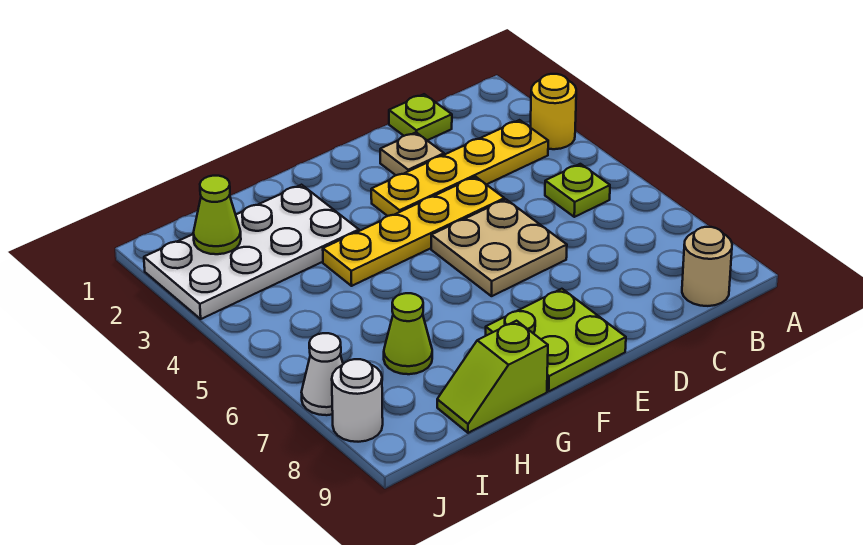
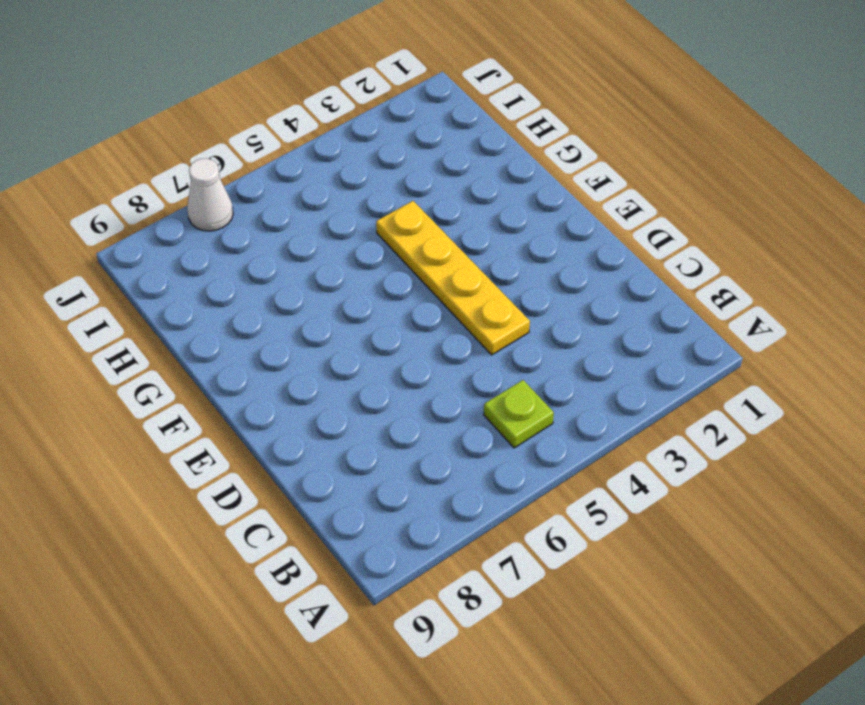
none -> yellow 1x1 round brick [530,74,576,149]
none -> yellow 1x4 plate [371,120,548,216]
none -> tan 1x1 round brick [682,227,732,306]

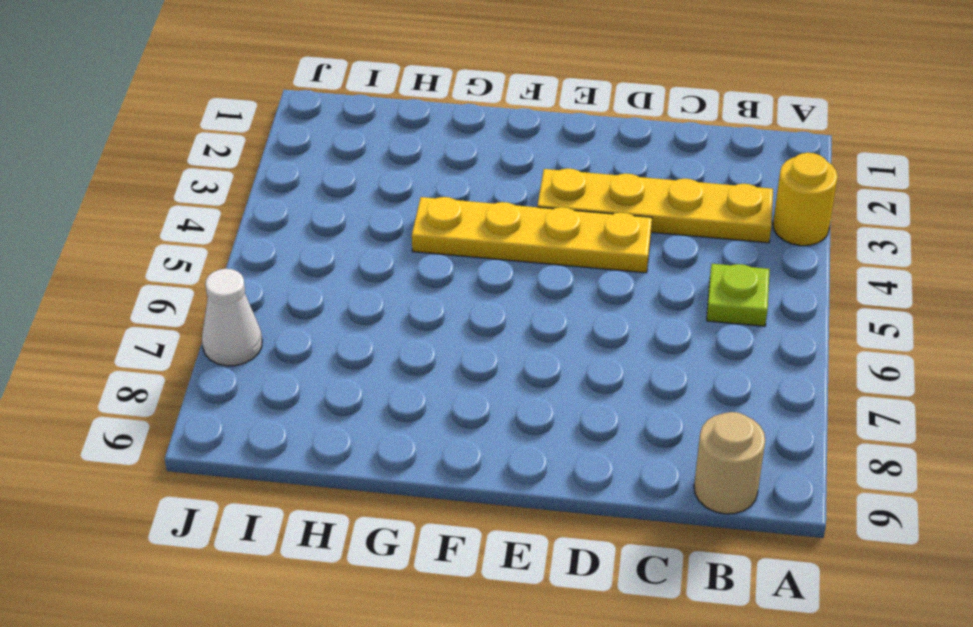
none -> lime 1x1 plate [389,94,452,140]
none -> tan 1x1 plate [380,132,444,175]
none -> tan 2x2 plate [431,199,567,296]

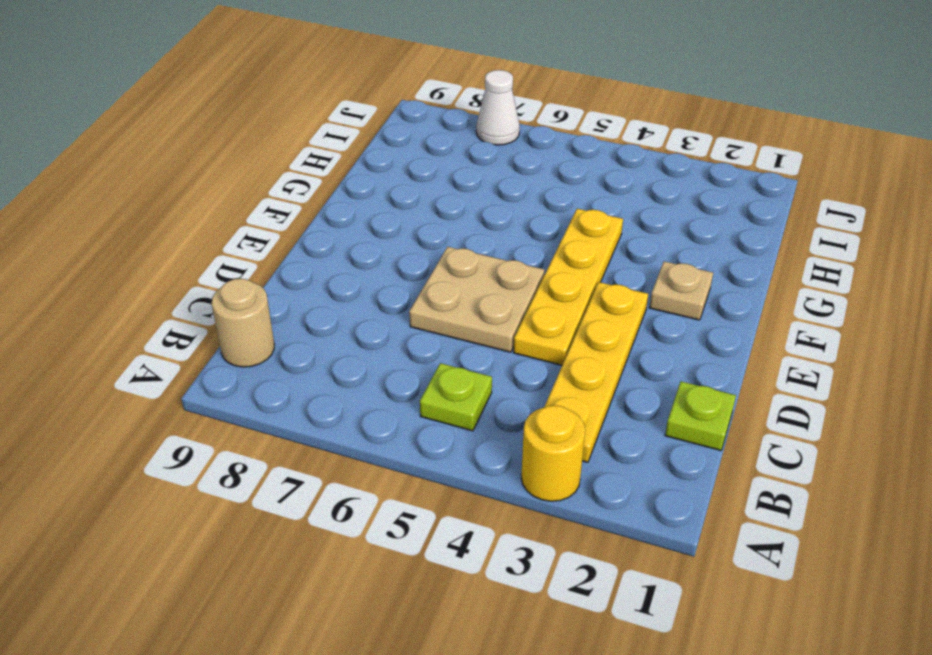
tan 1x1 plate [650,261,713,320] -> tan 1x1 plate moved to [380,132,444,175]
none -> lime 2x2 plate [486,289,626,391]
none -> white 2x4 plate [144,185,359,319]
none -> lime 1x2 slope [437,321,548,433]

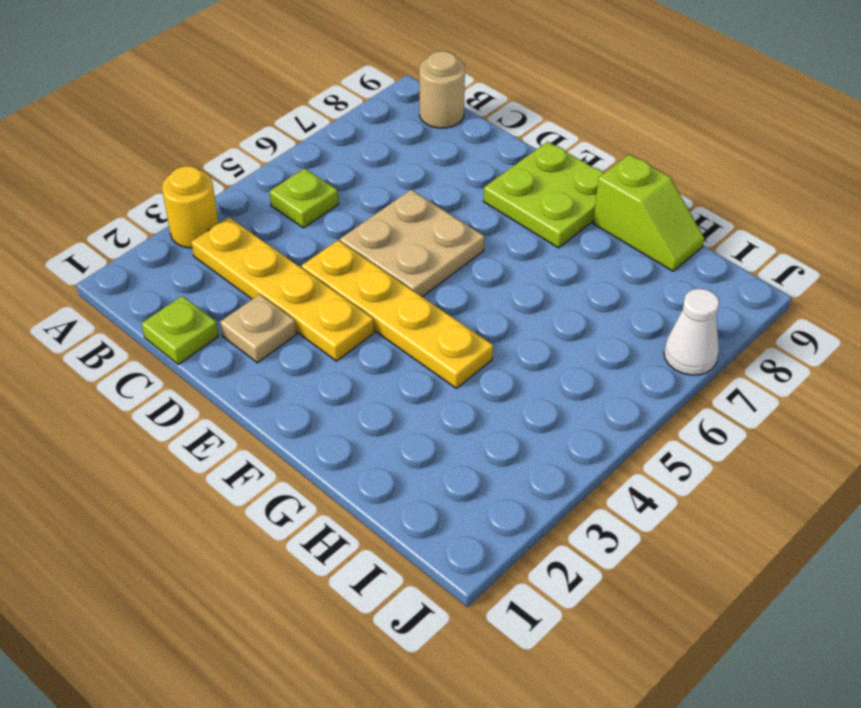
none -> white 2x4 plate [144,185,359,319]
none -> lime 1x1 cone [384,293,432,374]
none -> white 1x1 round brick [332,359,383,442]

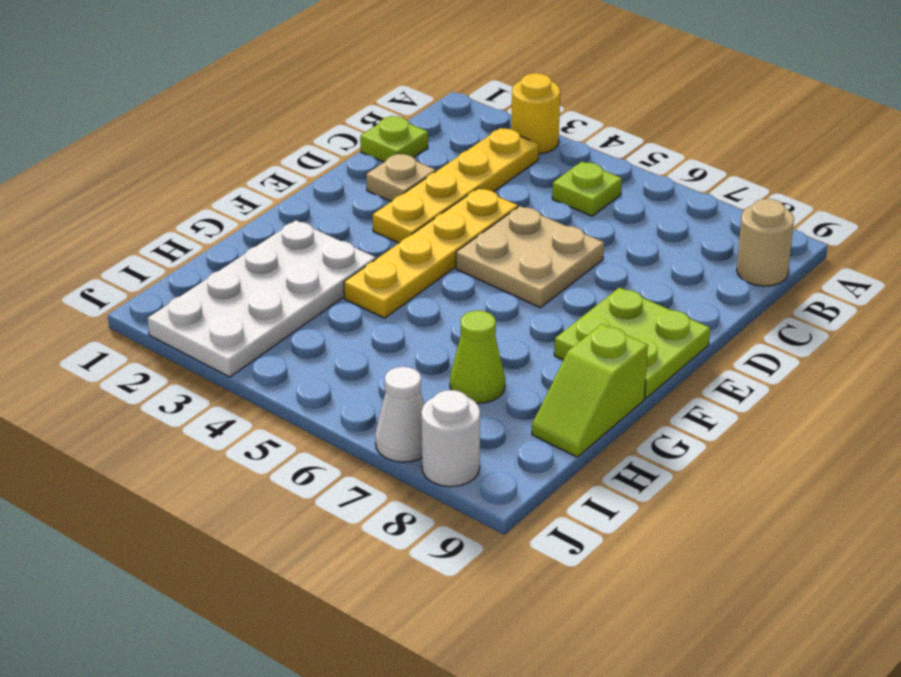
none -> lime 1x1 cone [193,176,241,254]

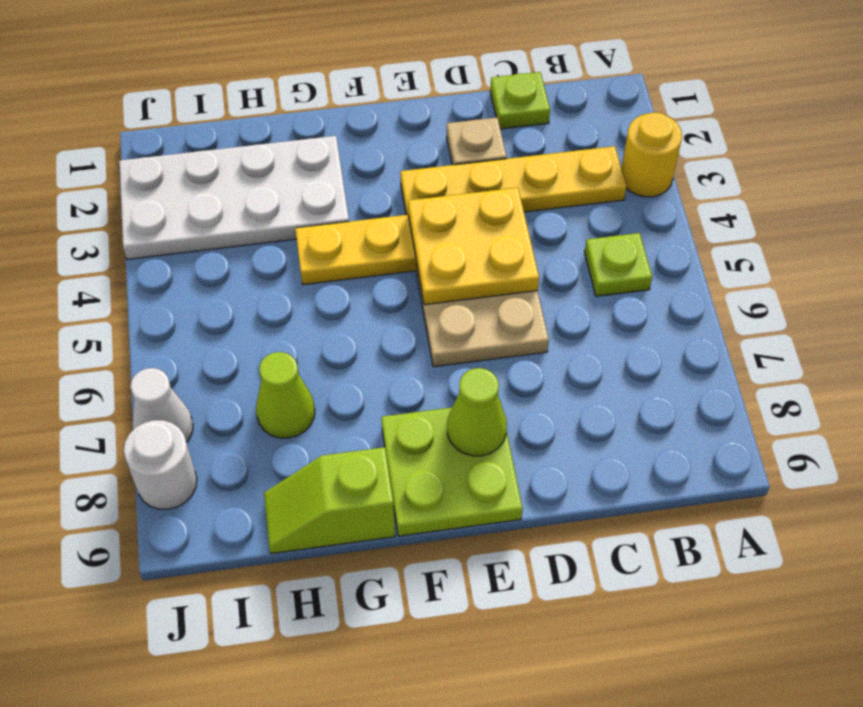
yellow 2x2 plate [408,188,539,305] -> none
lime 1x1 cone [447,368,507,456] -> lime 1x1 cone moved to [193,176,241,254]
none -> tan 1x1 round brick [682,227,732,306]

